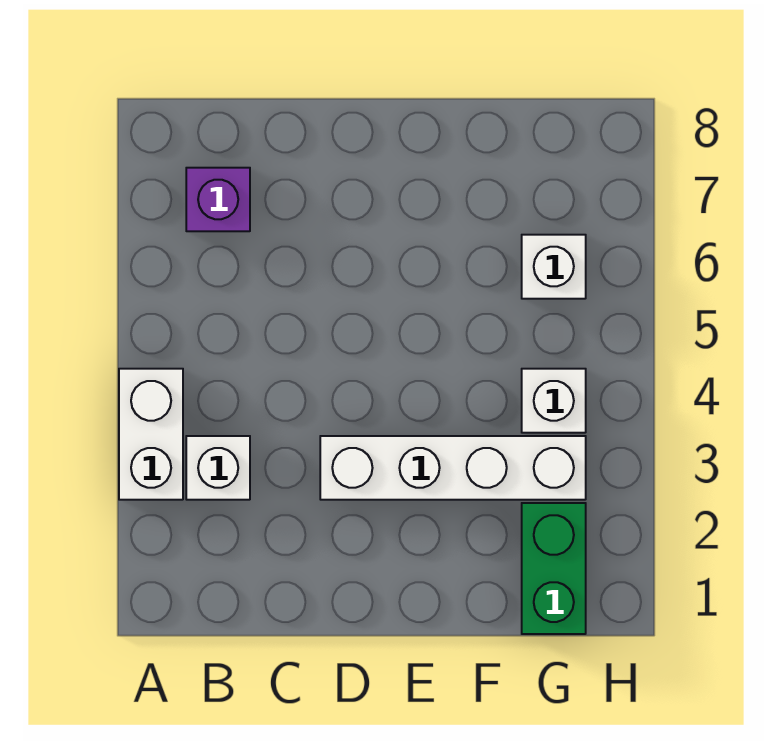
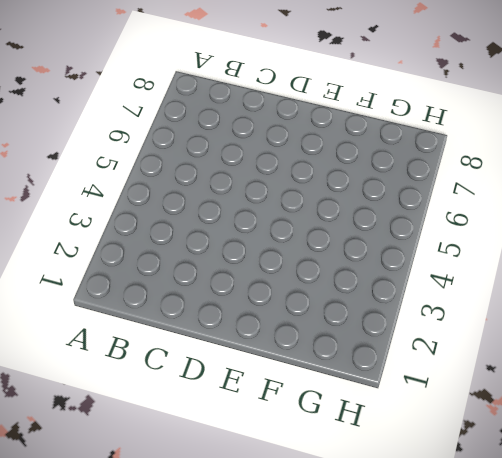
none -> white 1x2 brick [119,369,183,500]
none -> white 1x1 brick [186,436,250,500]

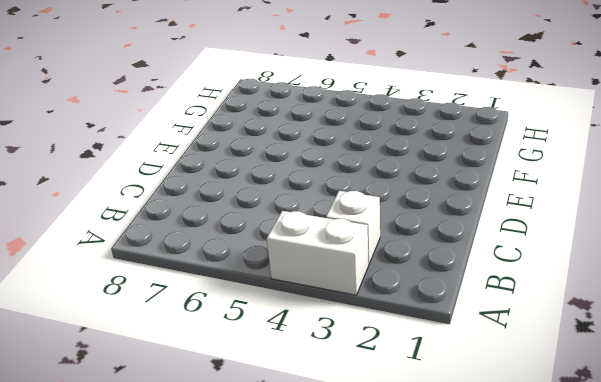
none -> purple 1x1 brick [186,168,250,231]
none -> white 1x4 brick [320,436,586,500]

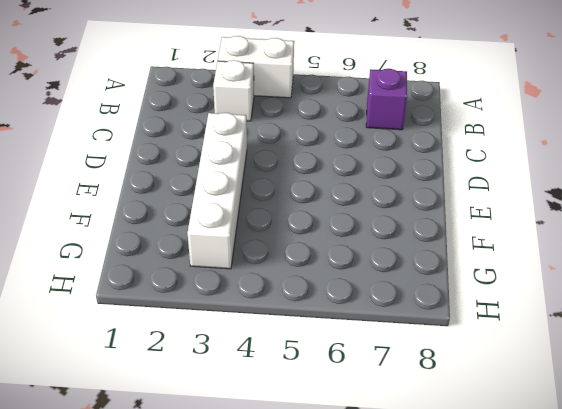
none -> green 1x2 brick [522,503,586,634]
none -> white 1x1 brick [522,369,586,433]

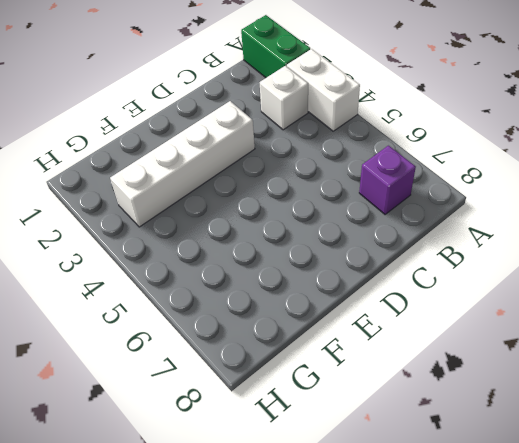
green 1x2 brick [241,15,310,78] -> green 1x2 brick moved to [522,503,586,634]
none -> white 1x1 brick [522,369,586,433]
none -> white 1x1 brick [522,235,586,299]

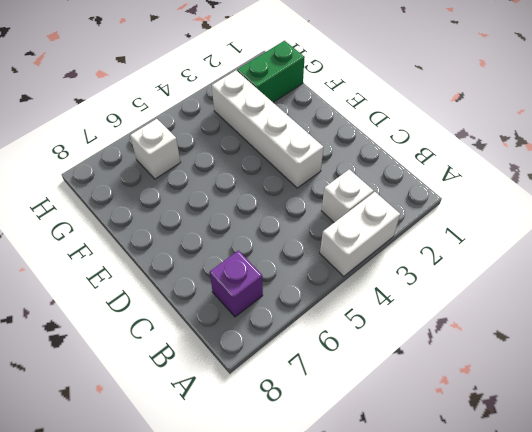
none -> white 1x1 brick [522,369,586,433]

